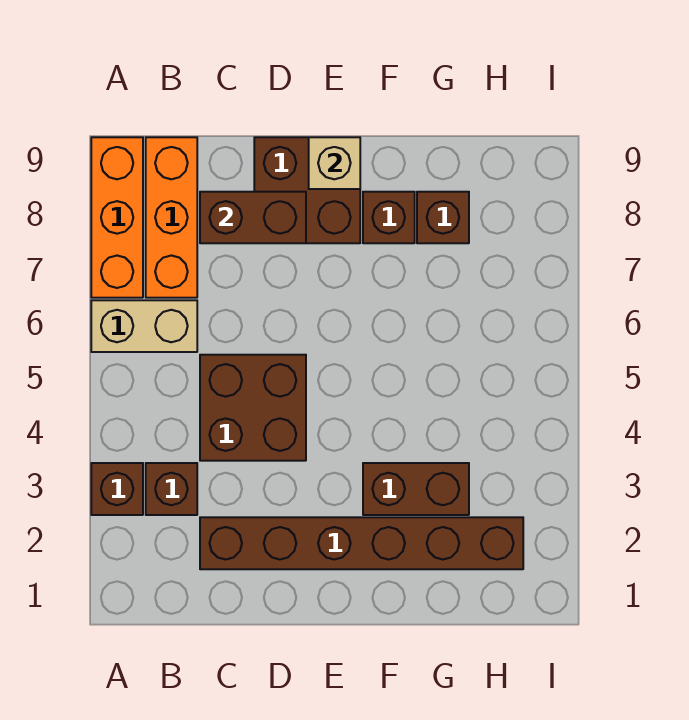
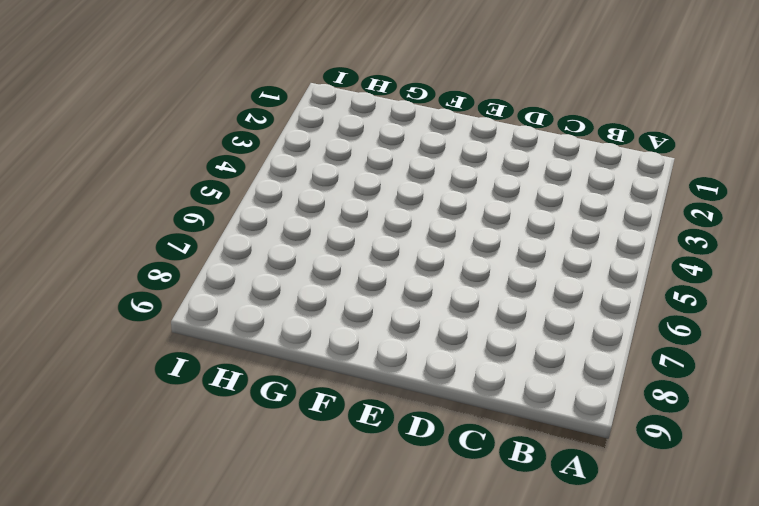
none -> brown 1x1 brick [91,463,143,515]
none -> tan 1x2 brick [91,300,197,352]
none -> orange 1x3 brick [91,137,143,298]

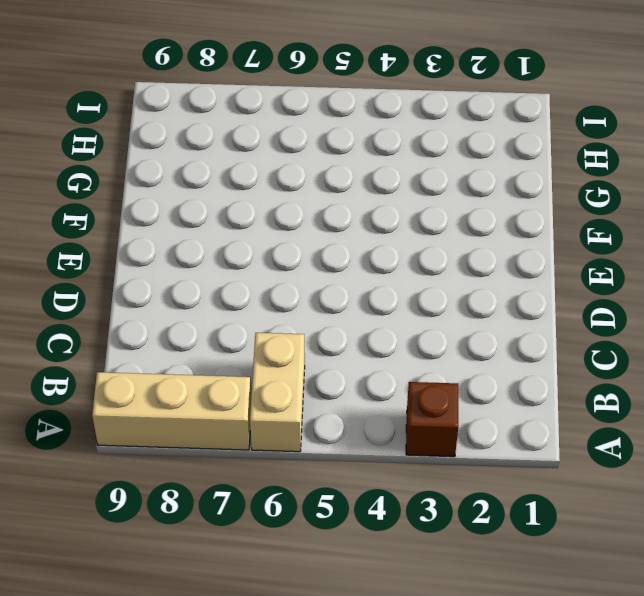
tan 1x3 brick [92,372,251,450] -> orange 1x3 brick [91,137,143,298]
none -> brown 1x1 brick [146,463,197,515]
none -> orange 1x3 brick [146,137,197,298]
none -> brown 1x6 brick [200,517,523,569]

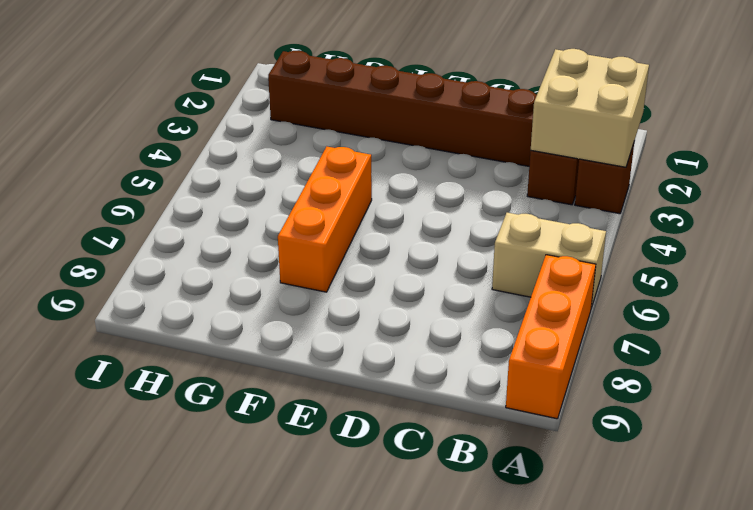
tan 2x2 brick [531,49,649,167] -> none
orange 1x3 brick [278,147,372,292] -> orange 1x3 brick moved to [146,137,197,298]
none -> brown 2x2 brick [200,355,306,461]
none -> brown 2x2 brick [254,137,360,243]
none -> brown 1x2 brick [363,463,469,515]

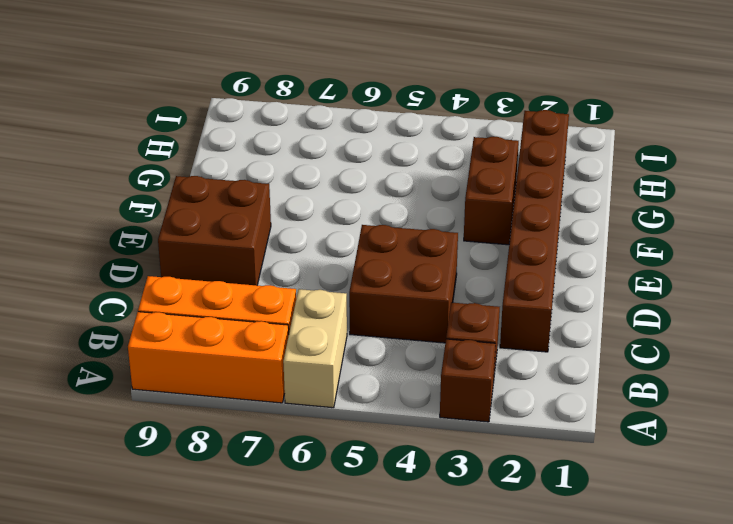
none -> brown 1x1 brick [363,192,415,243]
none -> brown 1x1 brick [417,192,469,243]
none -> brown 1x2 brick [200,192,306,243]

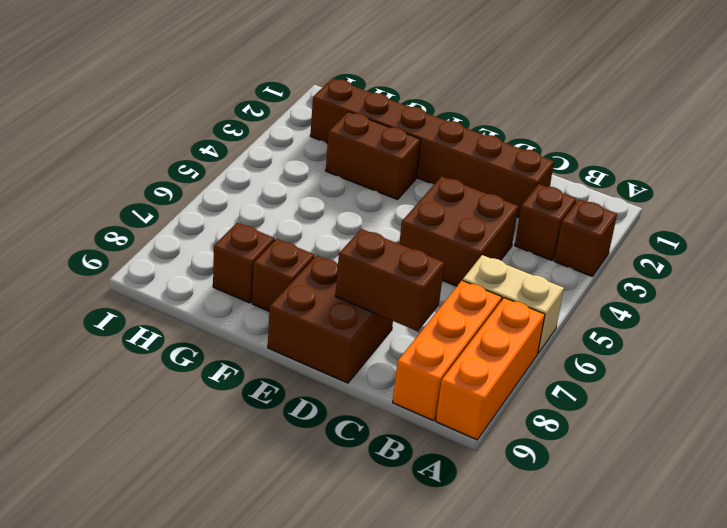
none -> tan 1x1 brick [309,137,360,189]

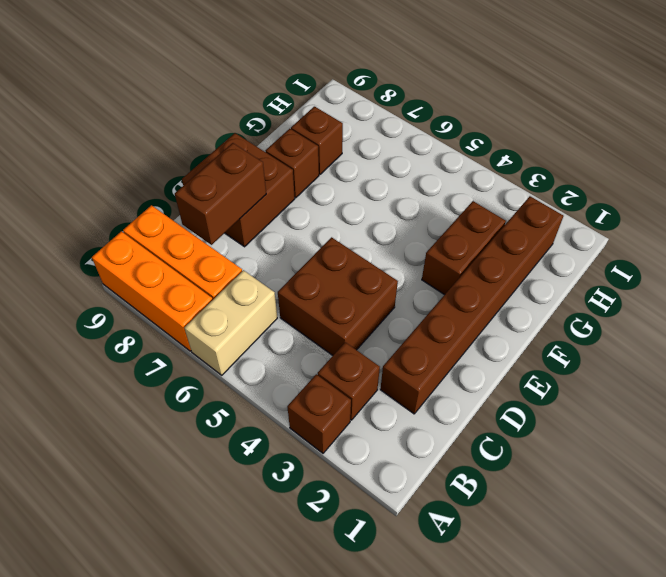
none -> tan 1x1 brick [309,137,360,189]

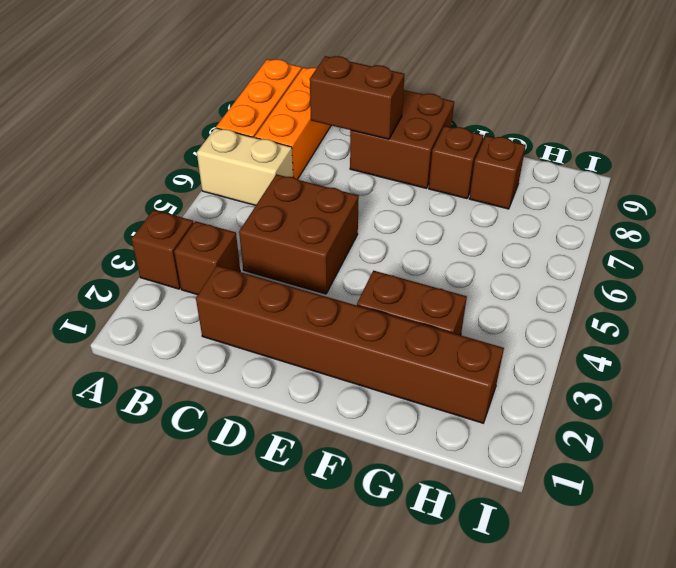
none -> tan 1x1 brick [309,137,360,189]

